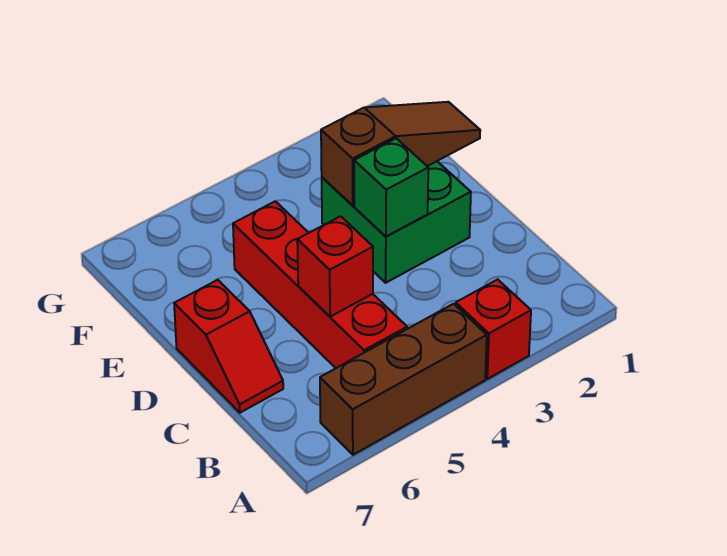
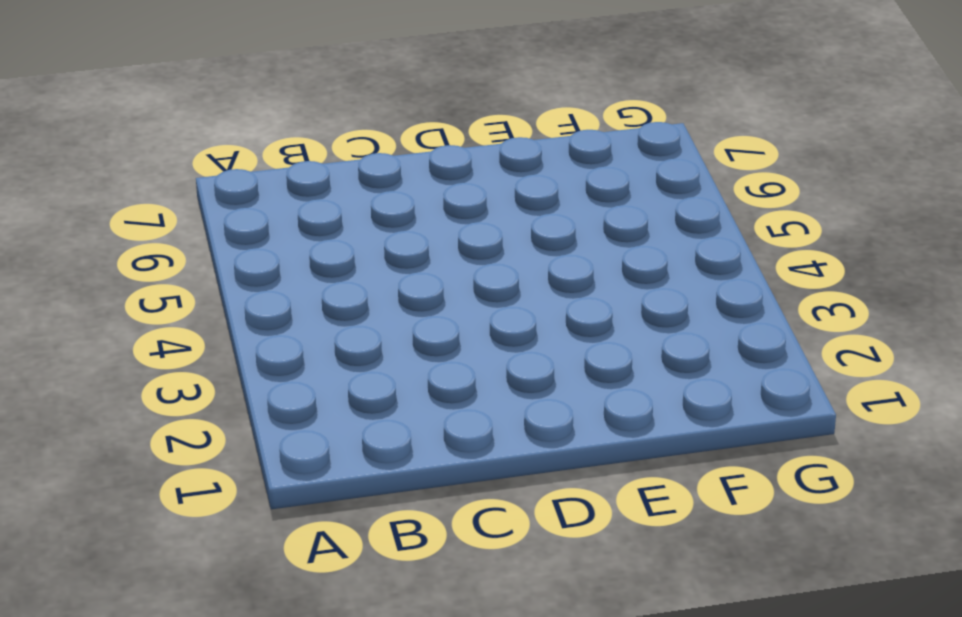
none -> red 1x1 brick [456,279,531,379]
none -> brown 1x3 brick [320,304,487,455]

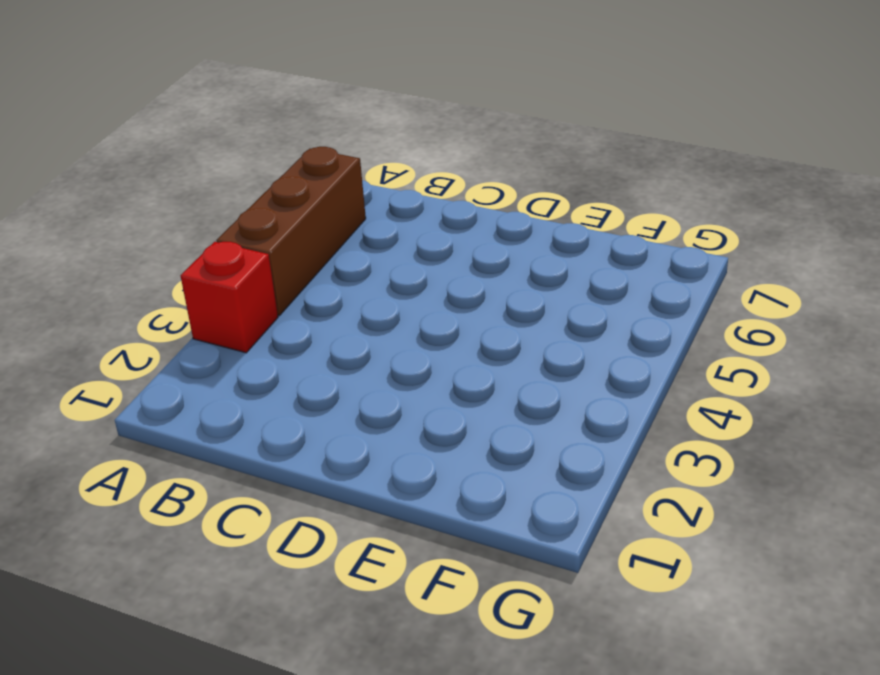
none -> red 1x4 brick [233,201,407,368]
none -> red 1x2 slope [174,280,283,413]

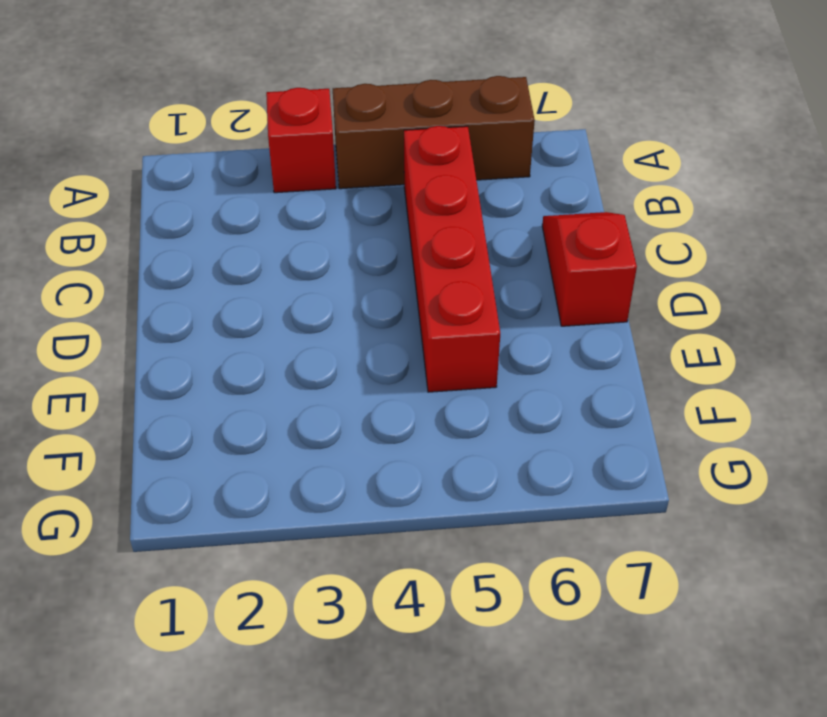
none -> green 2x2 brick [322,161,471,283]
none -> red 1x1 brick [297,216,373,317]

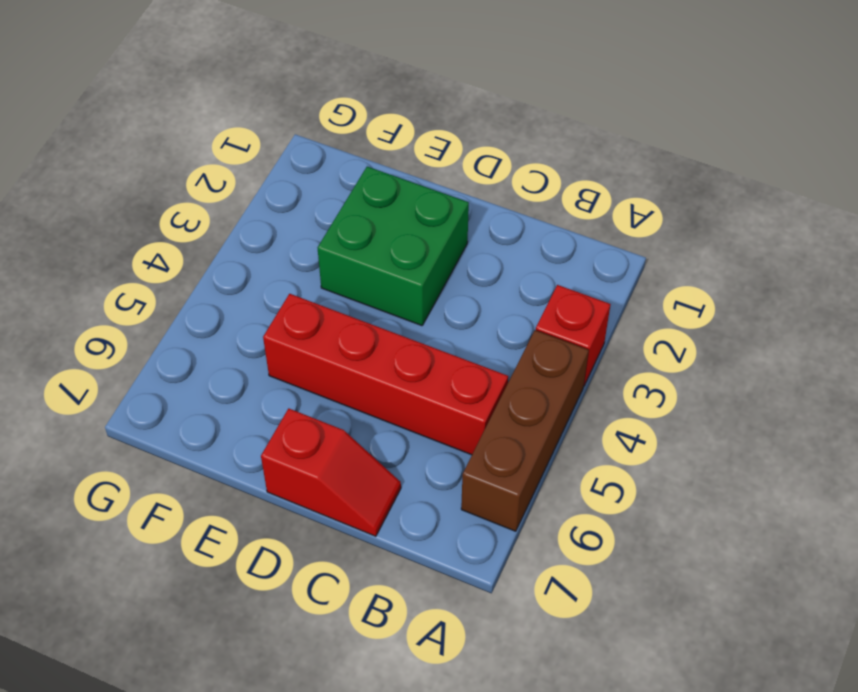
none -> red 1x1 brick [297,216,373,317]
none -> green 1x1 brick [354,138,428,236]

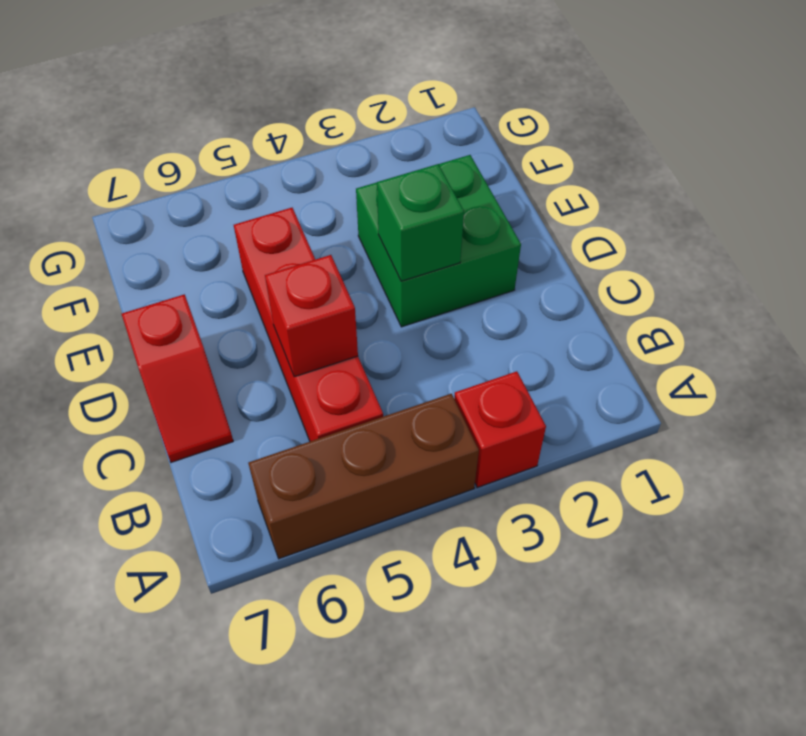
none -> brown 1x3 slope [321,102,480,206]

